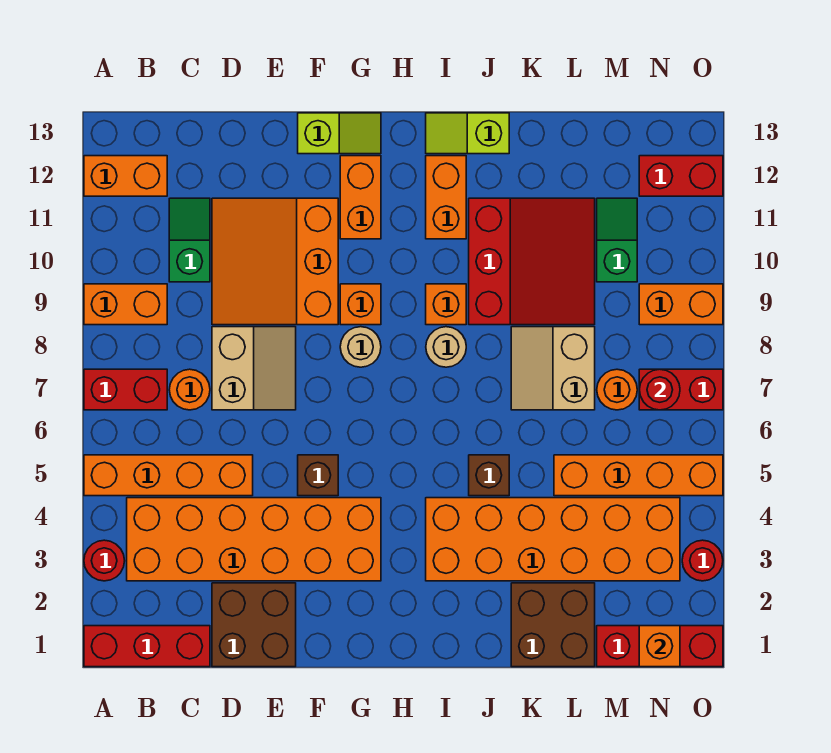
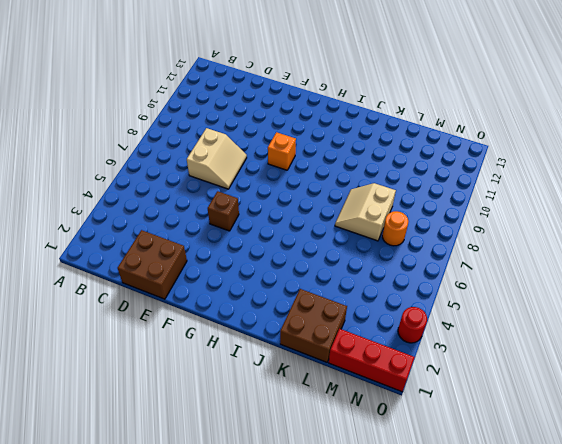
none -> red 1x3 brick [84,626,210,667]
none -> red 1x1 round brick [84,540,125,581]
none -> orange 1x4 brick [84,455,253,496]
none -> red 1x2 brick [84,369,167,410]

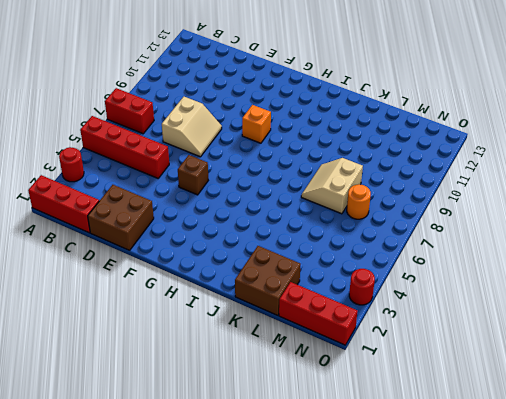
red 1x4 brick [80,116,169,178] -> orange 1x4 brick [84,455,253,496]
none -> orange 1x2 brick [84,284,167,325]
none -> orange 1x2 brick [84,156,167,196]
none -> orange 2x6 brick [127,498,381,581]
none -> orange 1x1 round brick [169,369,210,410]

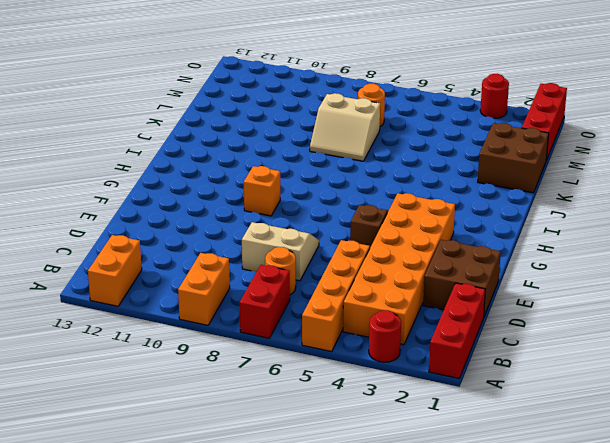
none -> green 1x2 slope [169,198,210,282]
none -> orange 3x3 slope [212,198,338,325]
none -> lime 1x2 slope [298,113,381,154]
none -> tan 1x1 round brick [340,327,381,367]

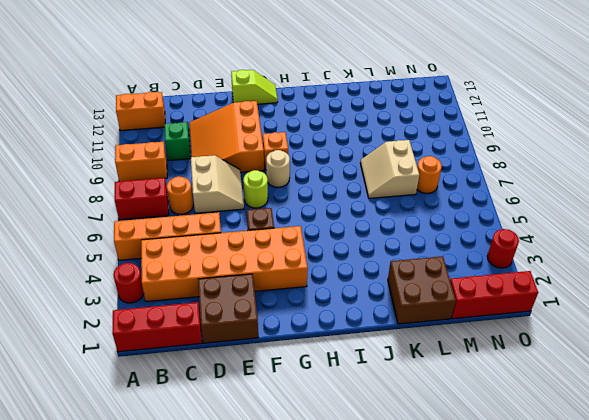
lime 1x1 round brick [243,170,268,208] -> none
none -> orange 1x2 brick [340,156,381,239]
none -> orange 2x6 brick [426,498,680,581]
none -> tan 1x1 round brick [426,327,466,367]
none -> orange 1x1 brick [426,284,466,325]

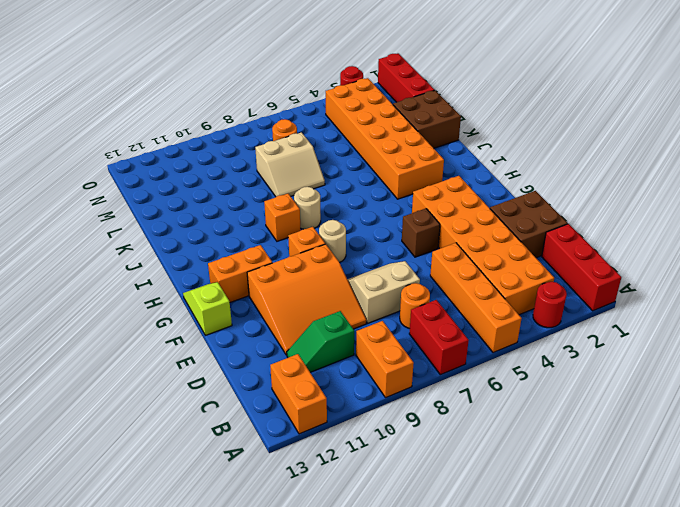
none -> orange 1x2 brick [426,156,466,239]
none -> lime 1x2 slope [426,113,509,154]
none -> brown 1x1 brick [469,455,509,496]
none -> red 3x3 slope [469,198,595,325]

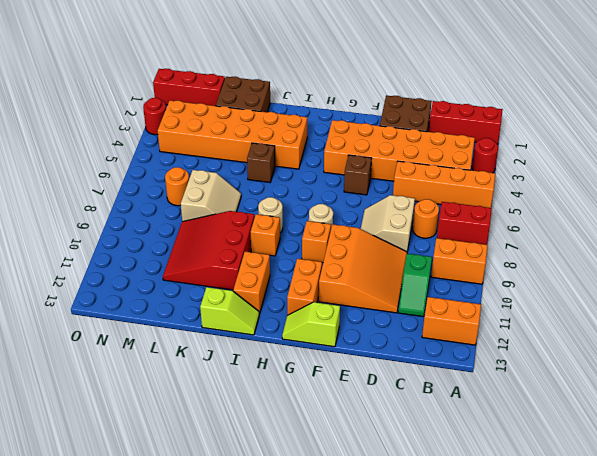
none -> orange 1x4 brick [554,455,723,496]
none -> green 1x2 slope [597,198,637,282]
none -> red 1x2 brick [639,369,723,410]
none -> orange 1x2 brick [639,284,723,325]

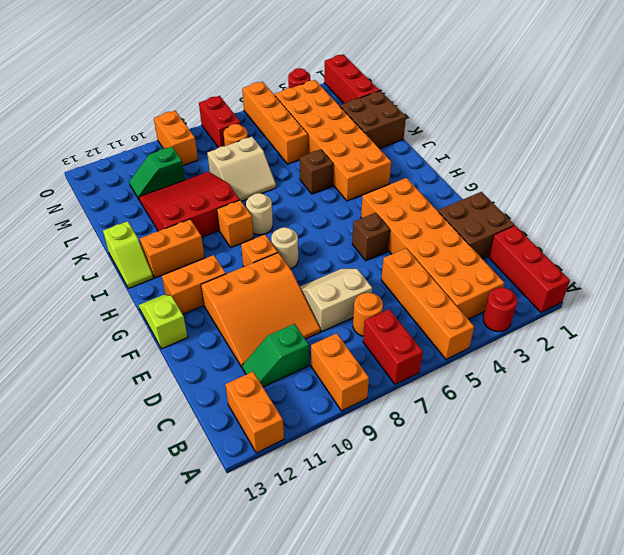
none -> red 1x2 brick [639,156,723,196]
none -> orange 1x1 brick [639,626,680,667]
none -> red 1x1 round brick [639,369,680,410]

